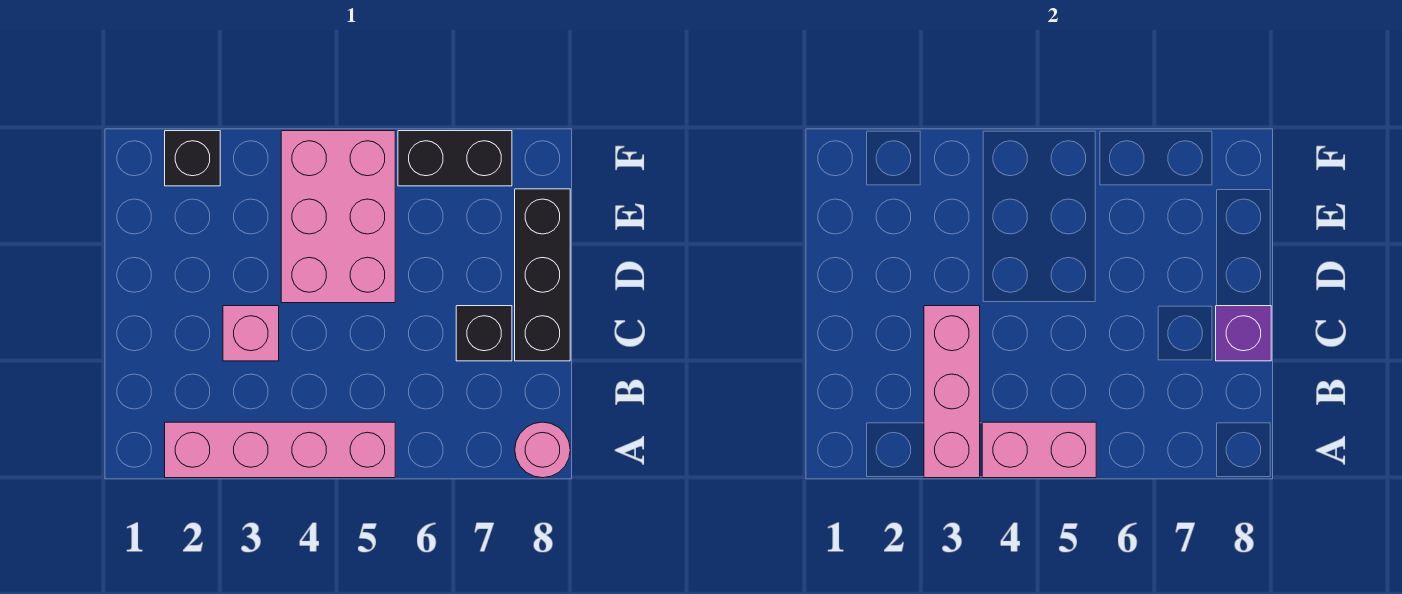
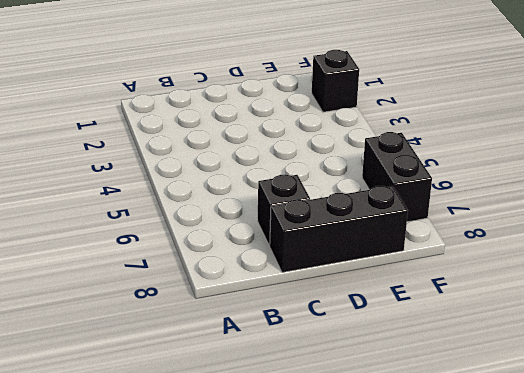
none -> pink 1x4 brick [165,422,395,478]
none -> pink 1x1 round brick [515,422,570,478]

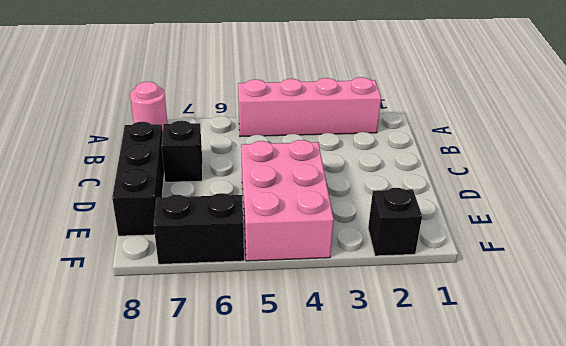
none -> pink 1x1 brick [223,306,279,361]
none -> pink 1x3 brick [924,306,980,478]

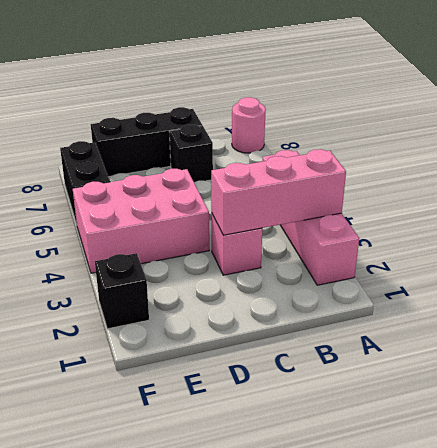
none -> pink 1x2 brick [982,422,1096,478]
none -> purple 1x1 brick [1216,306,1271,361]

